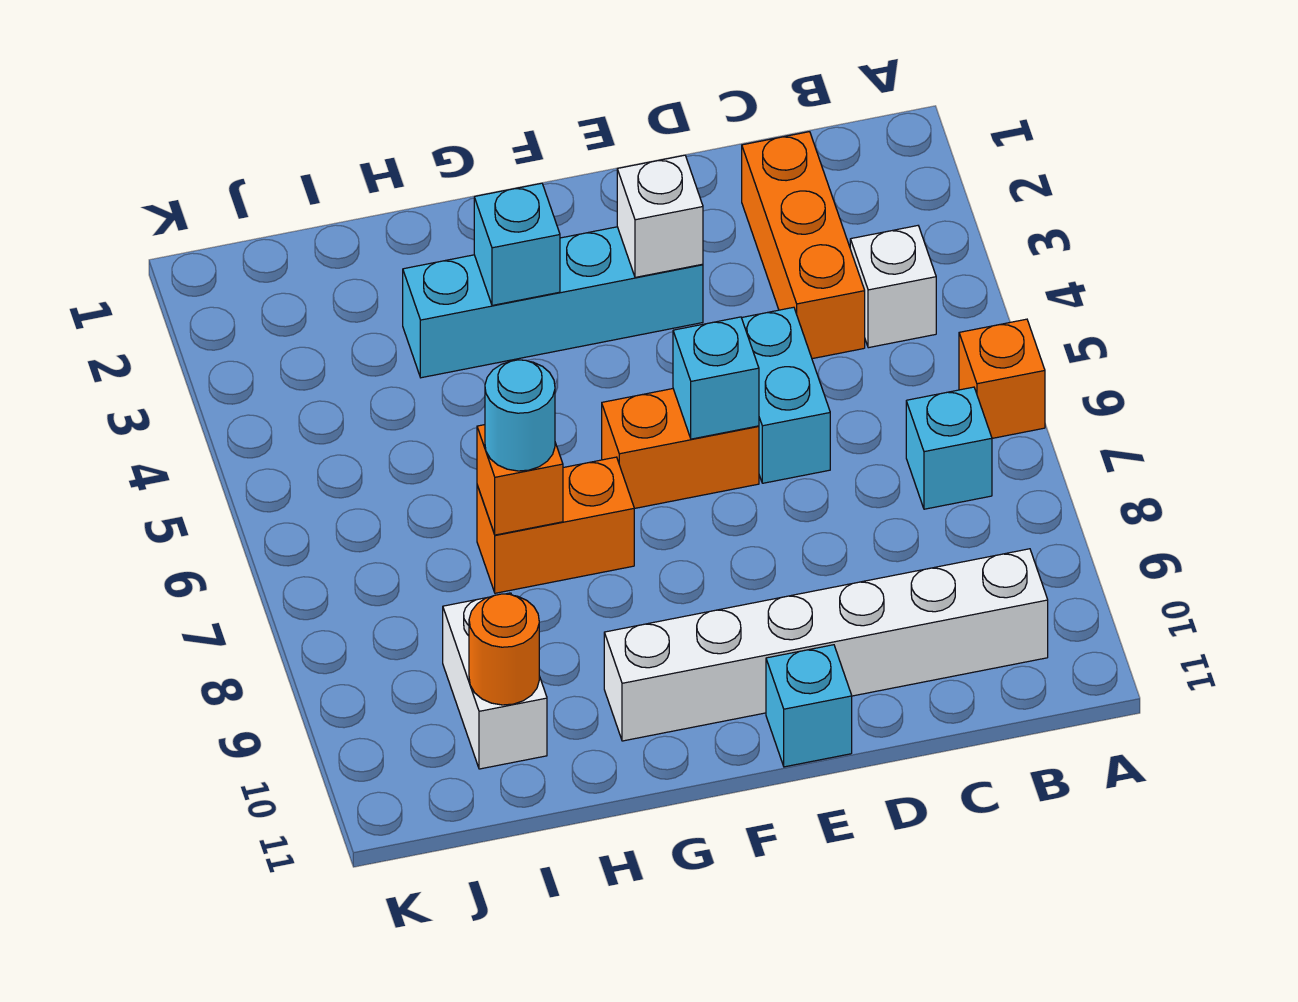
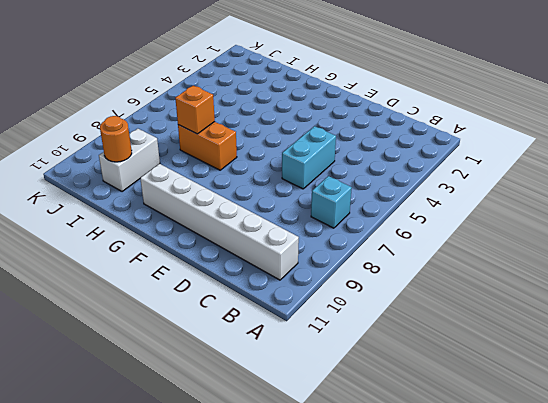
none -> orange 1x1 brick [959,319,1045,438]
none -> white 1x1 brick [850,226,936,348]
none -> orange 1x3 brick [742,132,865,359]

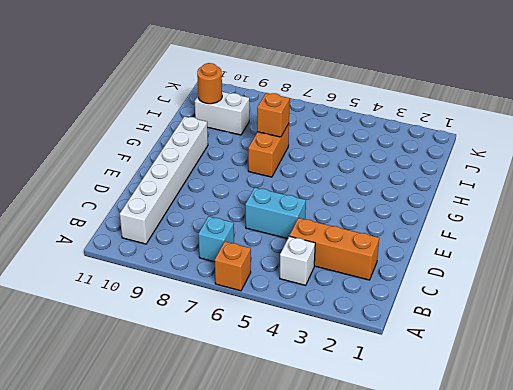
none -> cyan 1x4 brick [403,227,703,378]
none -> orange 1x2 brick [602,389,759,509]
none -> cyan 1x1 brick [766,645,852,767]

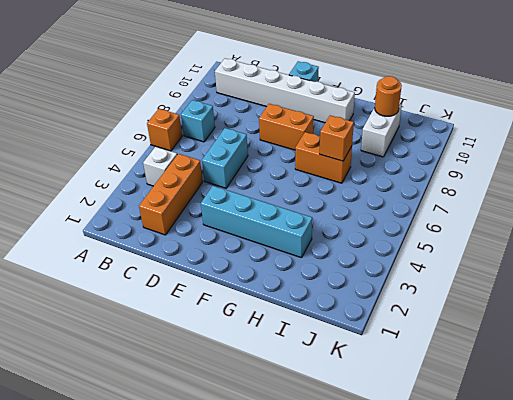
orange 1x2 brick [259,104,314,150] -> orange 1x2 brick moved to [602,389,759,509]
none -> white 1x1 brick [617,155,703,277]
none -> cyan 1x1 brick [673,317,759,439]
none -> cyan 1x1 brick [474,183,560,305]

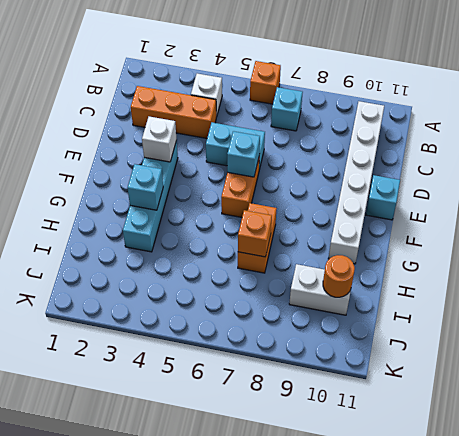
none -> cyan 1x1 round brick [485,360,555,471]

